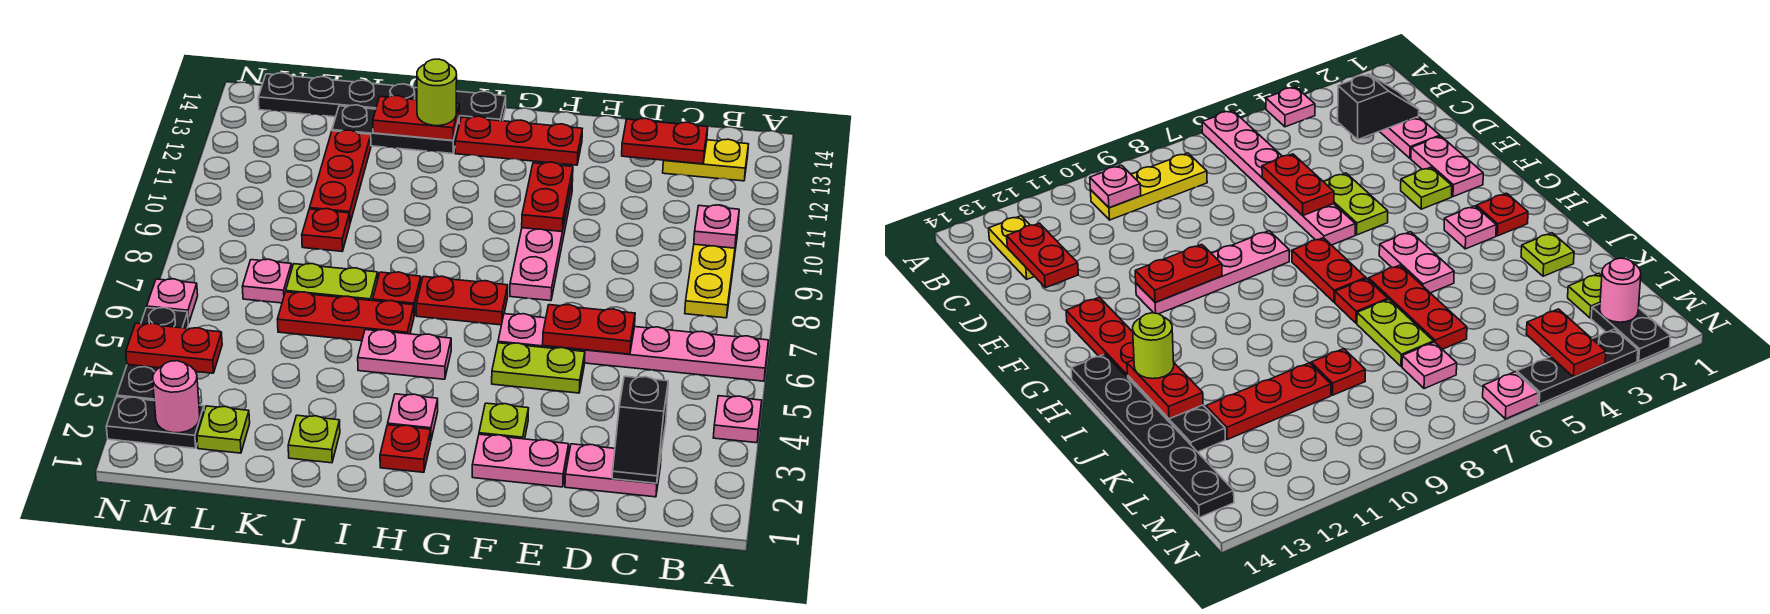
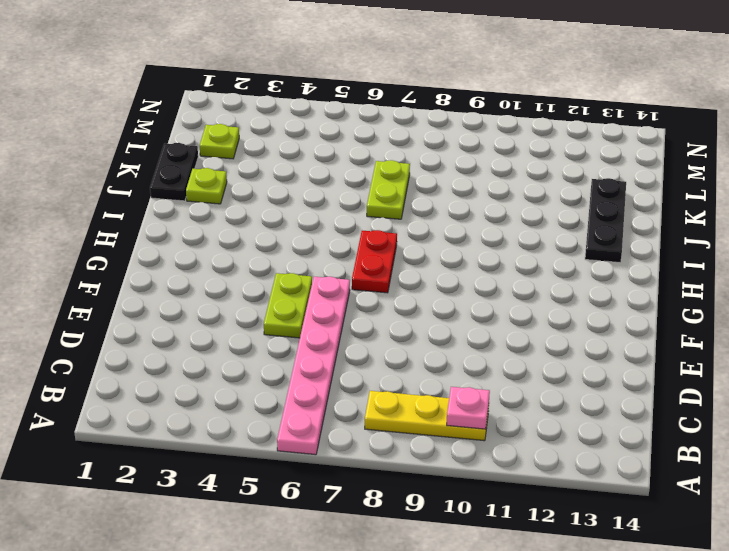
black 1x2 plate [150,143,198,201] -> black 1x2 plate moved to [106,397,204,448]
none -> pink 1x1 plate [713,396,762,443]
none -> yellow 1x2 plate [663,139,748,181]
none -> pink 1x2 plate [565,444,661,497]
none -> pink 1x2 plate [472,434,569,487]

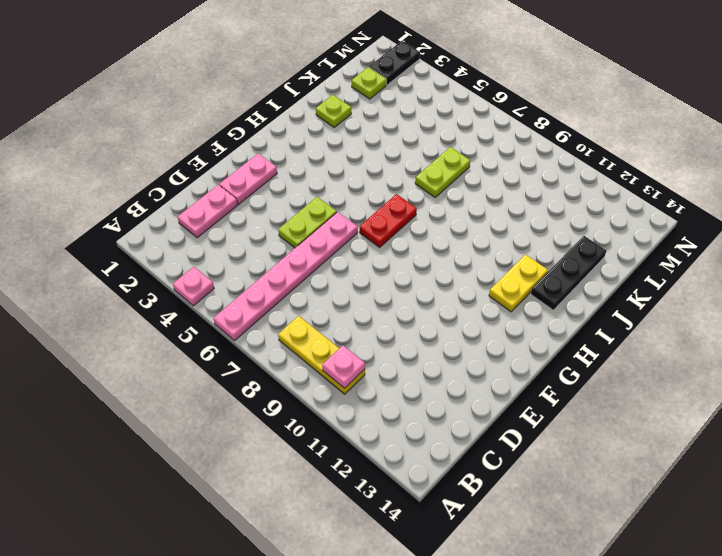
yellow 1x2 plate [489,254,548,312] -> yellow 1x2 plate moved to [663,139,748,181]
none -> lime 1x1 plate [479,403,529,439]
none -> pink 1x4 plate [510,180,573,301]
none -> red 1x3 plate [455,116,582,165]
none -> red 1x1 plate [380,425,431,472]

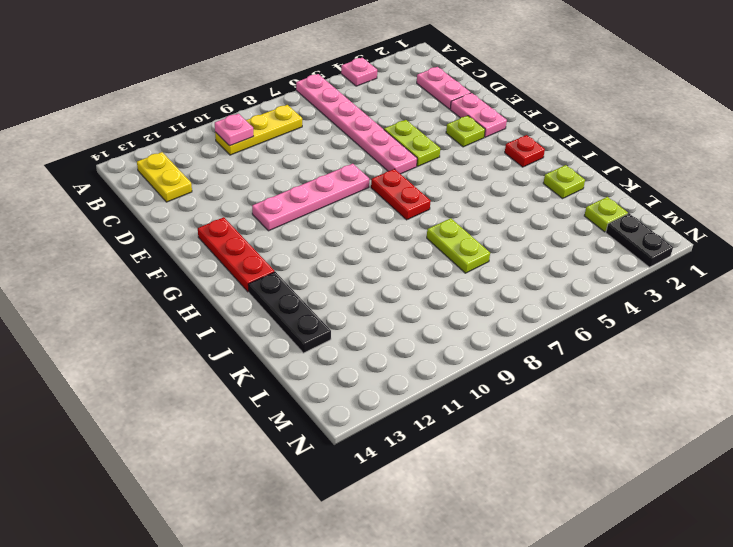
none -> pink 1x1 plate [388,394,438,439]
none -> pink 1x2 plate [358,330,451,379]
none -> black 1x6 plate [258,73,506,124]
none -> red 1x3 plate [277,292,414,341]

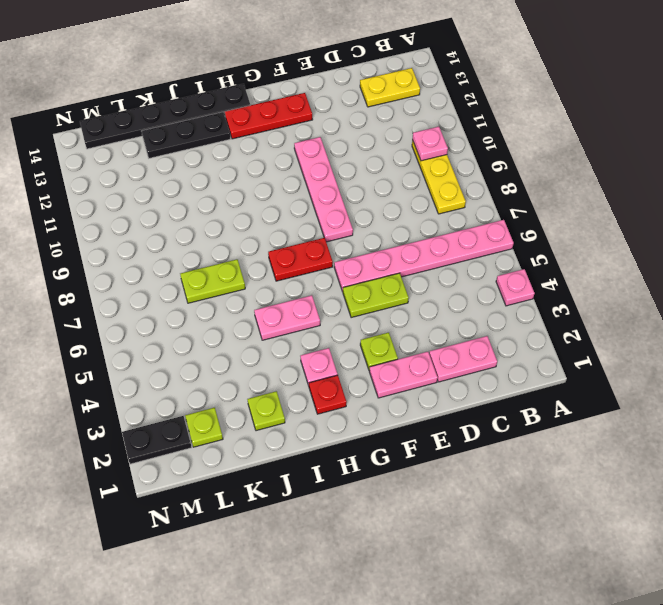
none -> red 1x3 plate [277,292,414,341]
none -> red 1x1 plate [373,272,421,315]
none -> red 1x1 plate [302,209,350,251]
none -> red 1x3 plate [310,130,371,223]

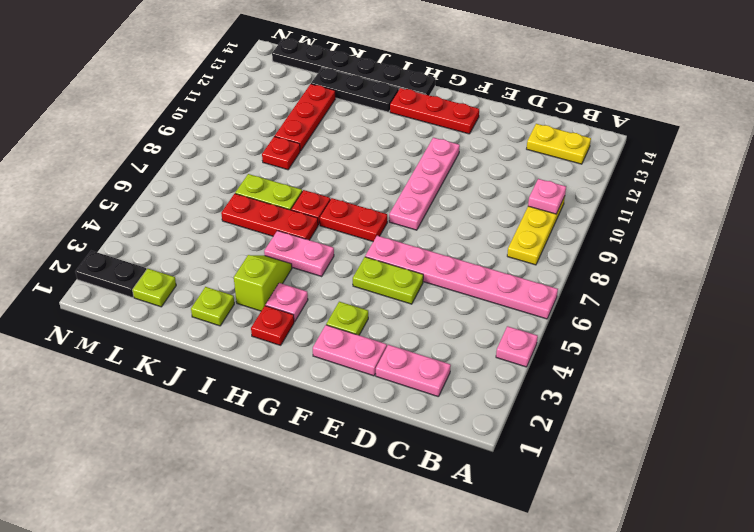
lime 1x2 slope [234,255,292,311] -> none
none -> pink 1x1 plate [242,259,292,303]
none -> black 1x3 plate [117,308,188,401]
none -> pink 1x1 plate [147,279,198,323]
none -> black 1x2 slope [612,376,668,483]

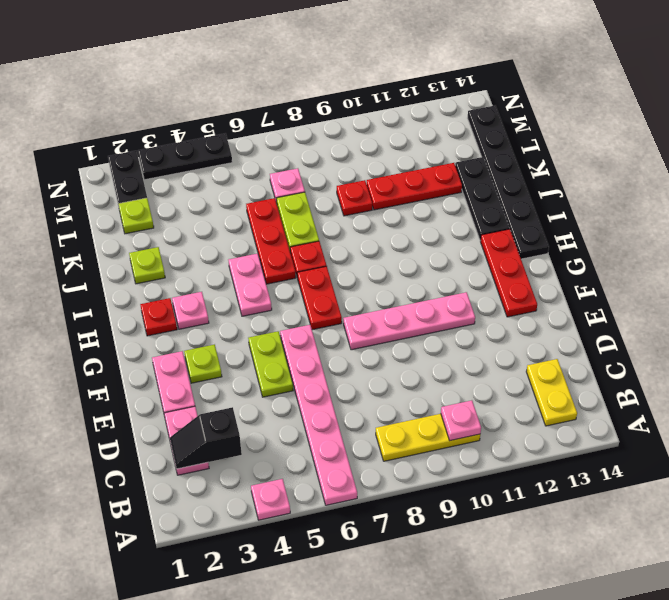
none -> pink 1x1 plate [147,279,198,323]
none -> red 1x2 plate [622,118,708,164]
none -> red 1x2 plate [543,305,635,354]
none -> red 1x2 plate [522,162,573,232]

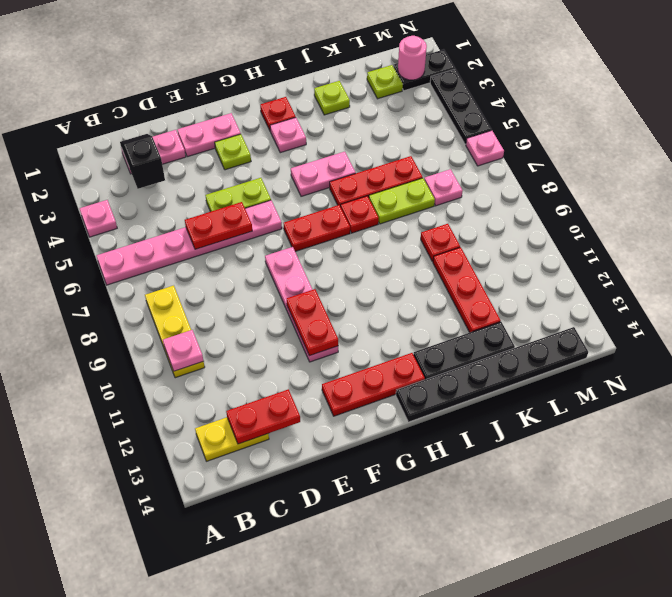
none -> red 1x2 plate [373,96,459,140]
none -> red 1x2 plate [126,323,222,373]
none -> lime 1x1 round brick [417,59,457,126]

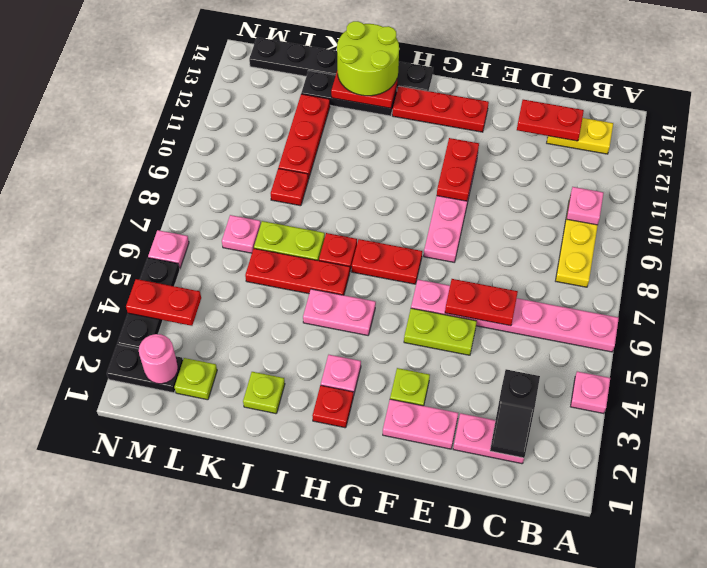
lime 2x2 round brick [337,21,399,96] -> lime 1x1 round brick [417,59,457,126]

